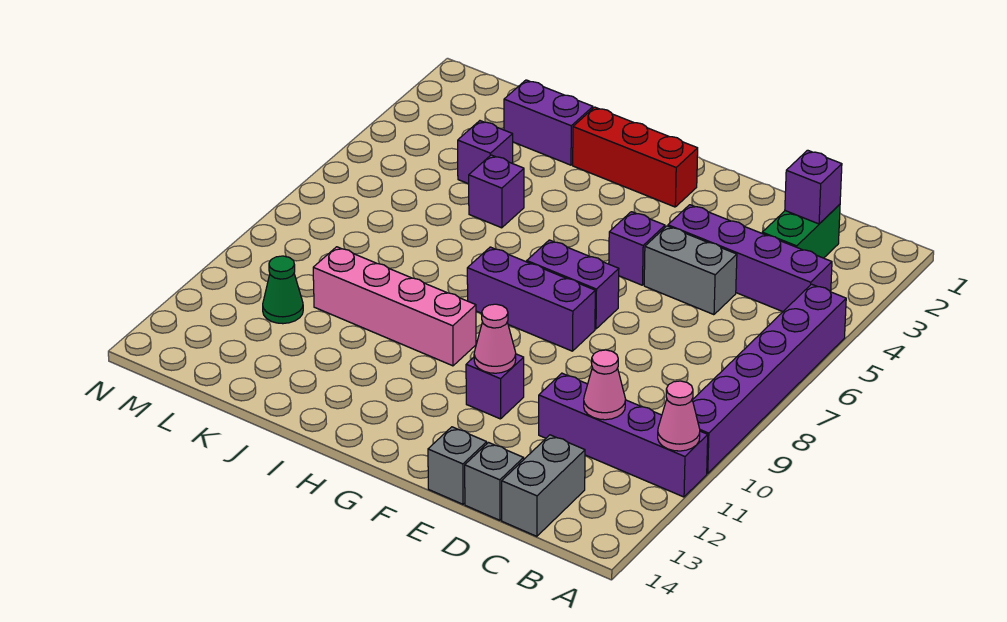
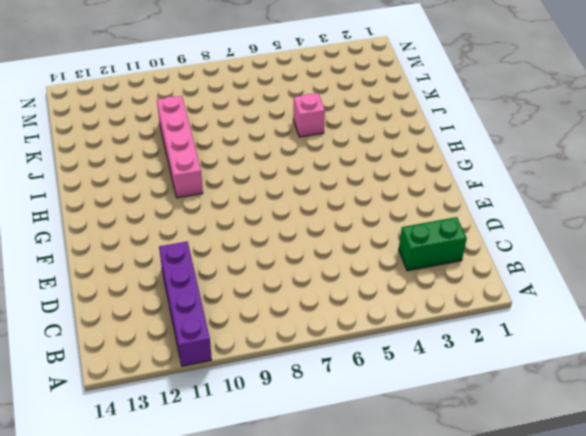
pink 1x1 brick [293,93,325,137] -> purple 1x1 brick [469,155,524,228]
none -> purple 1x6 brick [693,284,846,473]
none -> purple 1x4 brick [668,205,832,312]
none -> grey 1x2 brick [502,435,585,536]

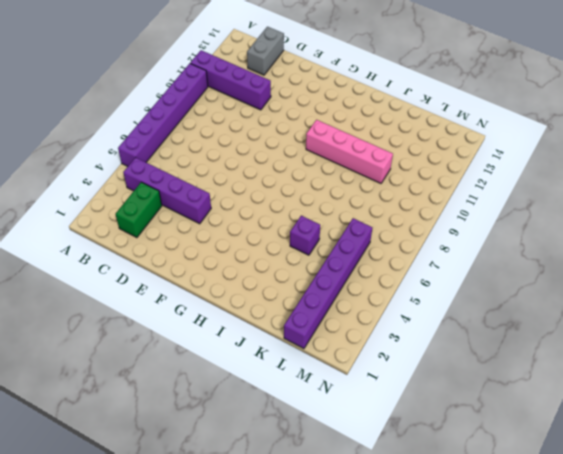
purple 1x6 brick [284,218,372,349] -> none
none -> grey 1x2 brick [644,226,737,315]
none -> grey 1x1 brick [465,443,524,520]
none -> grey 1x1 brick [428,427,487,504]

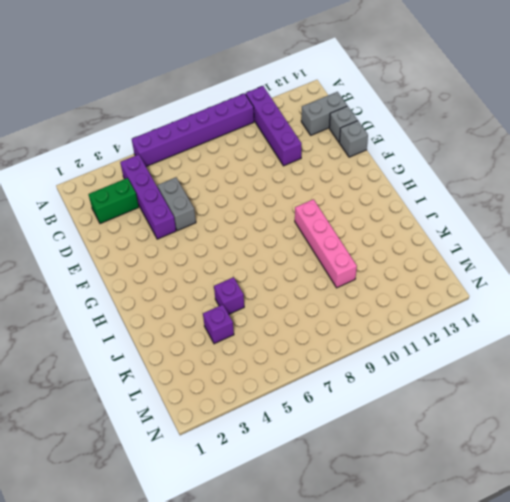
none -> purple 1x1 brick [609,212,665,285]
none -> purple 1x2 brick [527,240,619,329]
none -> purple 1x3 brick [467,247,595,351]

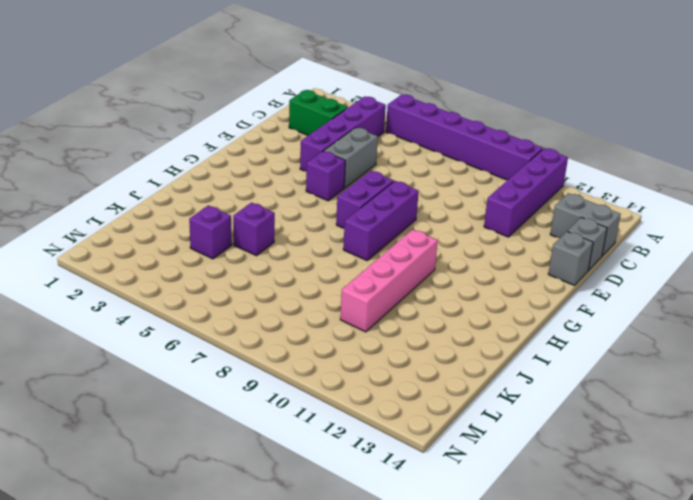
none -> purple 1x1 brick [466,354,524,419]
none -> red 1x3 brick [573,107,698,207]
none -> purple 1x2 brick [504,80,593,165]

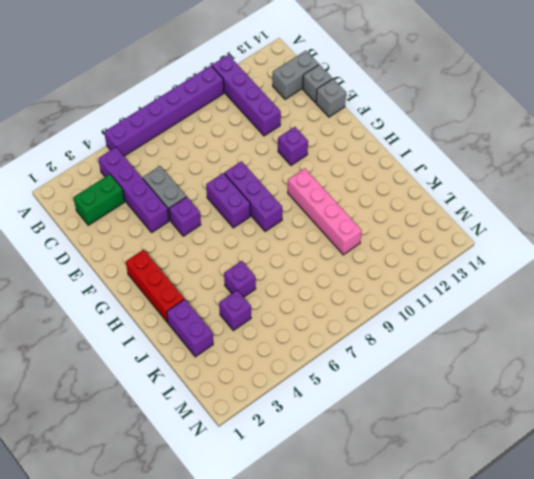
none -> green 1x1 cone [263,256,303,324]
none -> pink 1x1 cone [658,381,700,451]
none -> purple 1x1 brick [785,150,842,224]

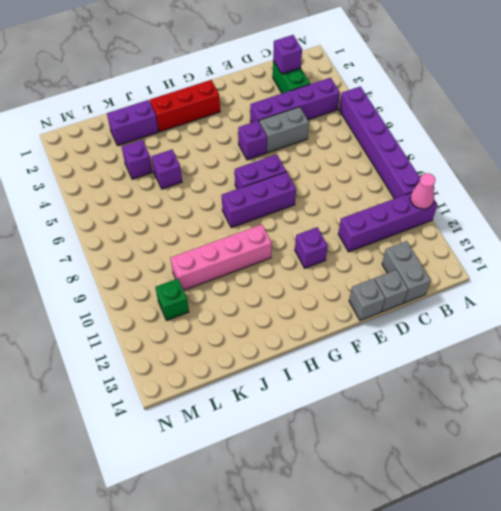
green 1x1 brick [155,279,189,320] -> green 1x1 cone [263,256,303,324]
none -> pink 1x1 cone [584,350,625,420]
none -> pink 1x1 cone [474,304,516,373]

